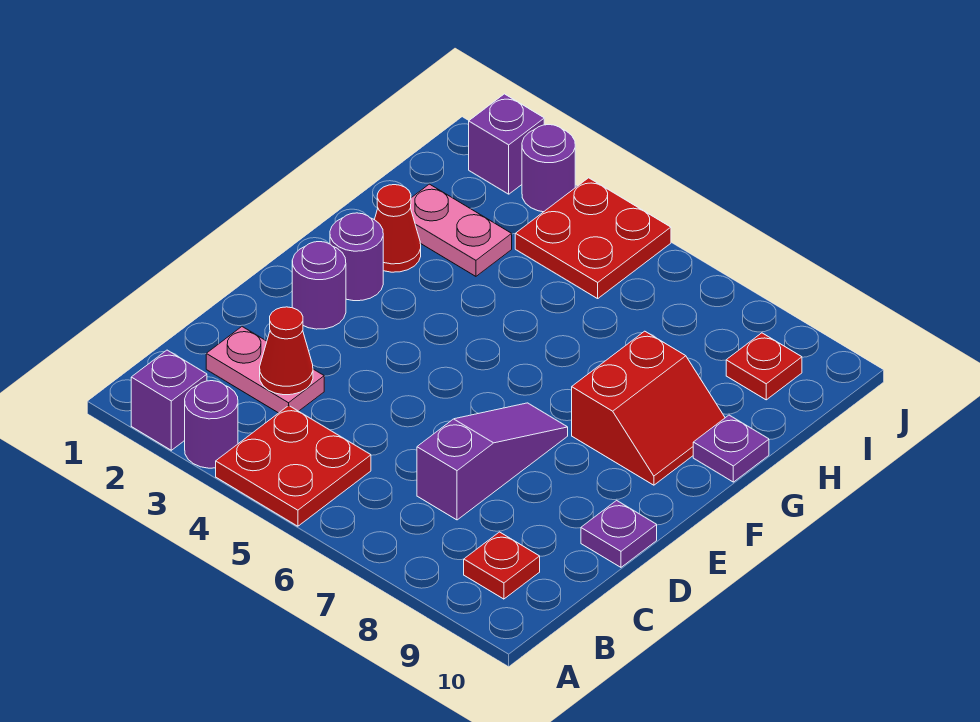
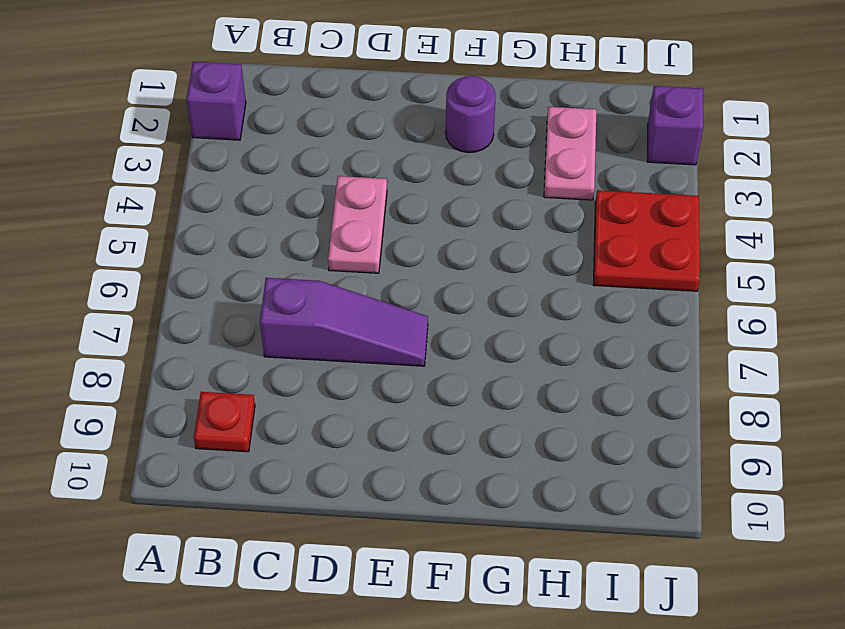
pink 1x2 plate [328,176,387,273] -> pink 1x2 plate moved to [206,327,324,413]
none -> purple 1x1 round brick [185,381,238,468]
none -> red 2x2 plate [216,406,371,526]
none -> purple 1x1 plate [581,500,657,567]

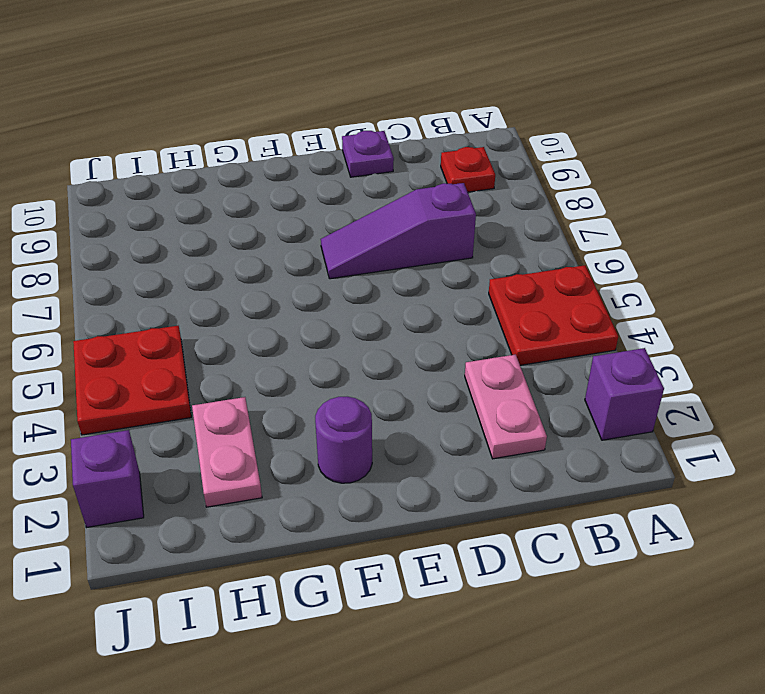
none -> purple 1x1 round brick [185,381,238,468]
none -> purple 1x1 round brick [292,242,346,329]
none -> red 2x2 slope [572,331,725,485]

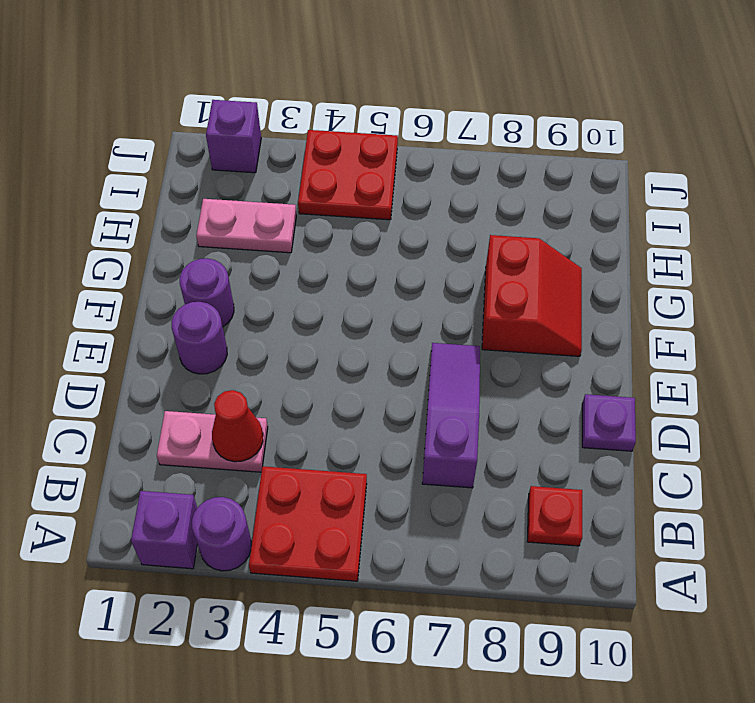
none -> red 1x1 cone [374,185,421,272]
none -> purple 1x1 plate [693,415,769,482]
none -> red 1x1 plate [726,333,802,400]

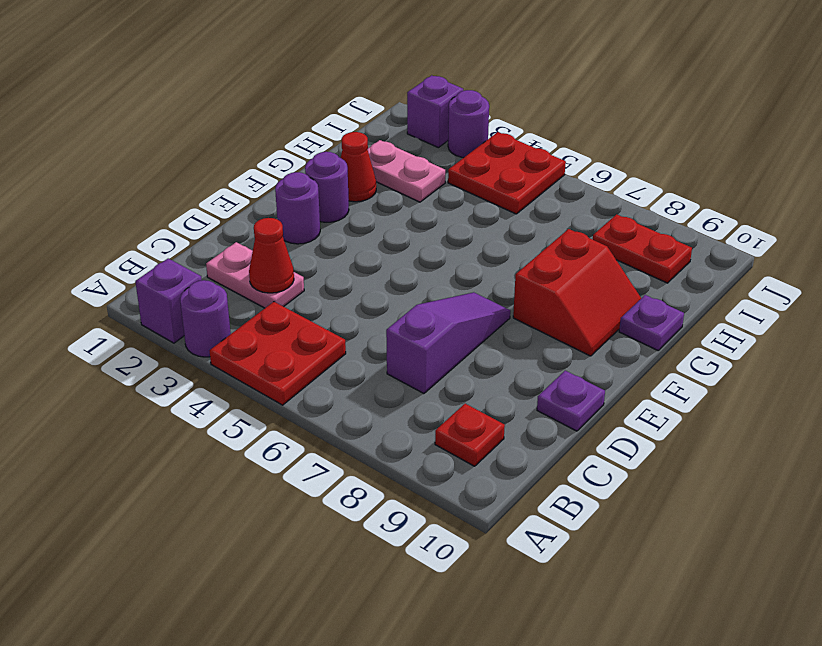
red 1x2 plate [593,214,692,283] -> red 1x1 plate [726,333,802,400]

